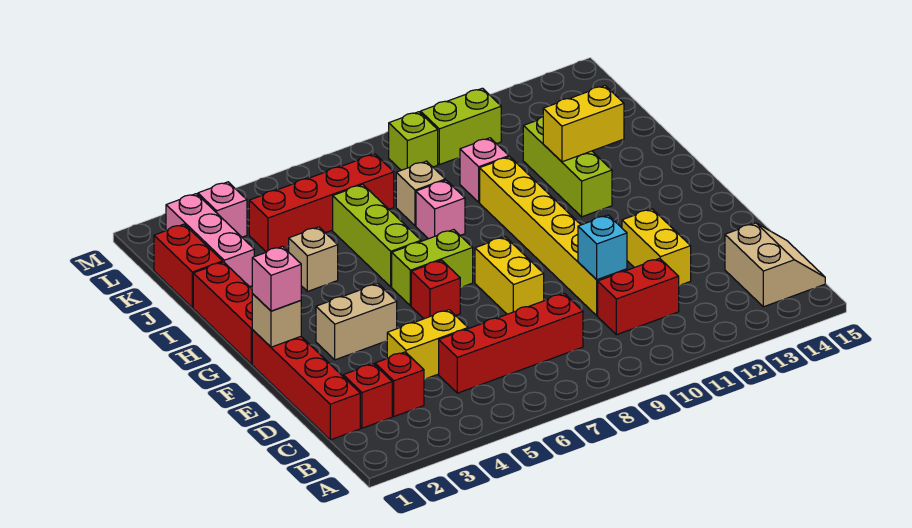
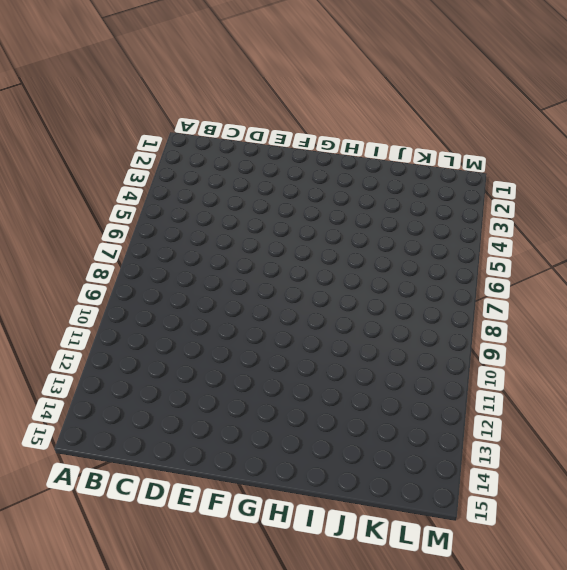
none -> tan 2x2 slope [725,223,825,307]
none -> red 1x4 brick [252,330,360,440]
none -> red 1x1 brick [343,364,392,428]
none -> red 1x1 brick [375,352,424,416]

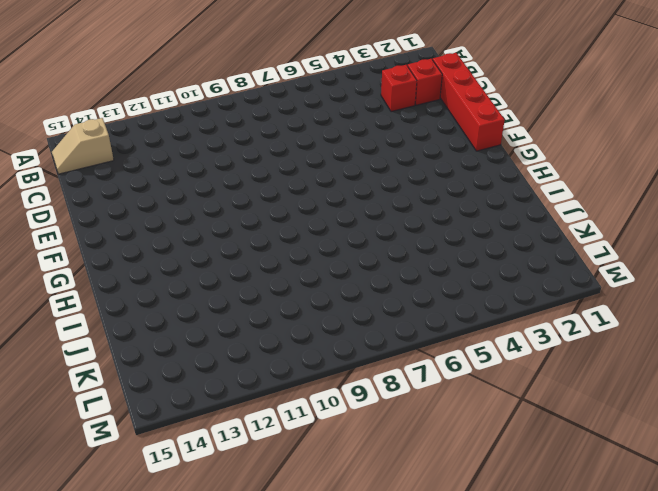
tan 1x2 slope [52,118,114,174] -> tan 2x2 slope [725,223,825,307]
none -> red 1x4 brick [439,293,583,393]
none -> red 1x2 brick [598,258,679,335]
none -> yellow 1x2 brick [387,310,468,379]
none -> yellow 1x6 brick [480,157,627,316]

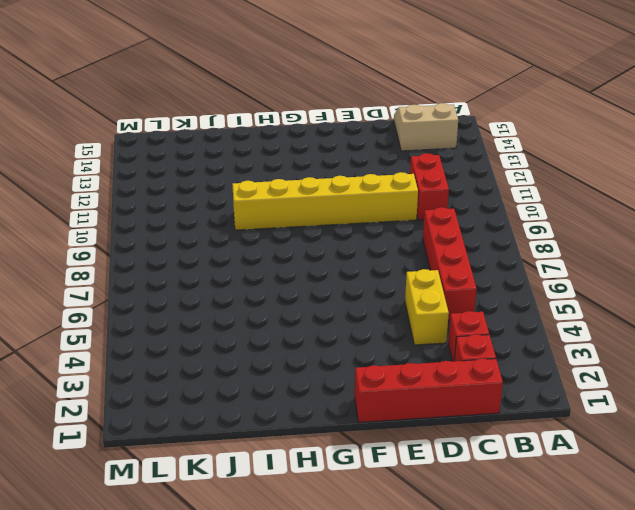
none -> yellow 1x2 brick [622,209,691,285]
none -> yellow 1x2 brick [475,237,544,314]
none -> tan 1x2 brick [316,284,397,360]
none -> red 1x1 brick [411,260,460,319]

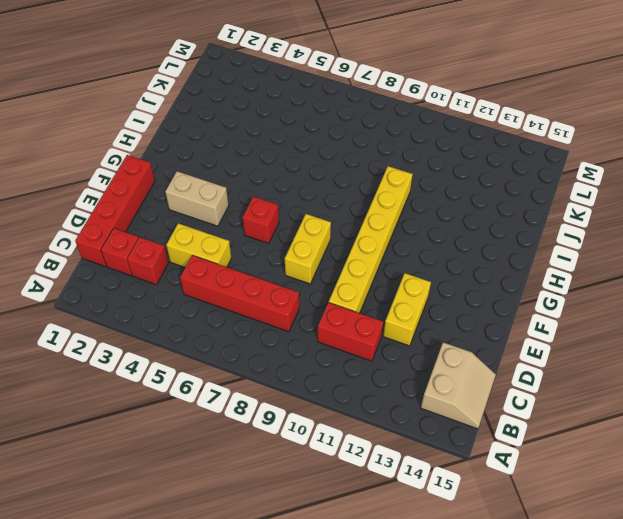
none -> red 1x3 brick [193,262,253,364]
none -> lime 1x2 brick [392,230,473,306]
none -> lime 1x3 brick [333,185,421,287]
none -> lime 1x3 brick [523,117,612,217]

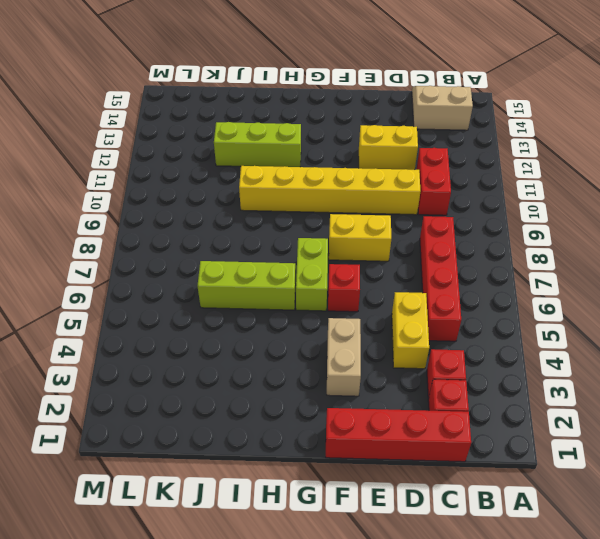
none -> red 1x3 brick [193,262,253,364]
none -> tan 1x1 brick [289,227,338,292]
none -> pink 1x1 brick [416,180,465,239]
none -> red 1x2 brick [154,224,223,308]

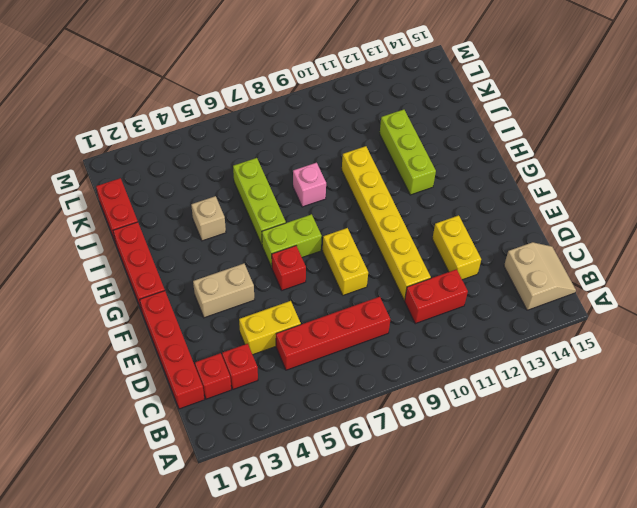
none -> pink 1x3 brick [166,194,254,287]
none -> tan 1x1 brick [396,161,445,226]
none -> pink 1x1 brick [460,138,509,202]
none -> red 1x4 brick [249,154,394,252]

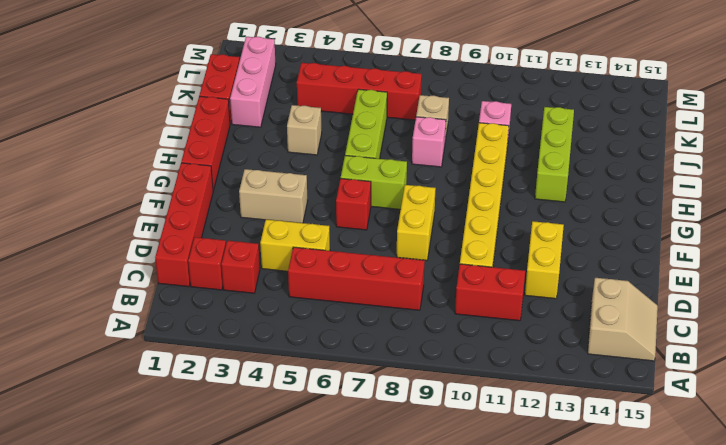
none -> pink 1x1 brick [198,182,247,237]
none -> lime 1x1 brick [389,112,438,170]
none -> lime 1x2 brick [421,88,501,165]
none -> cyan 1x1 brick [578,215,627,280]

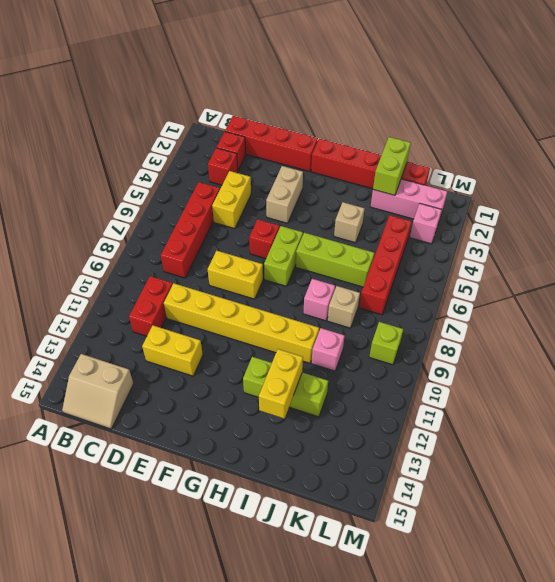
lime 1x2 brick [373,137,411,195] -> lime 1x2 brick moved to [421,88,501,165]
none -> cyan 1x1 brick [578,215,627,280]
none -> tan 1x1 brick [252,294,301,347]
none -> pink 1x1 brick [252,246,301,311]

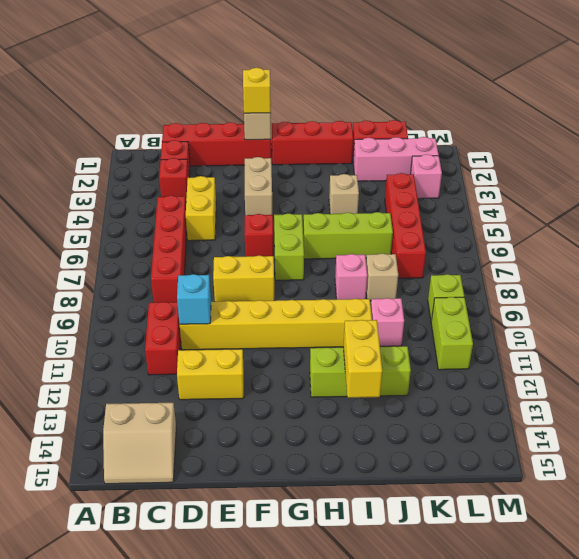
yellow 1x1 brick [243,68,271,113] -> pink 1x1 brick [252,246,301,311]

